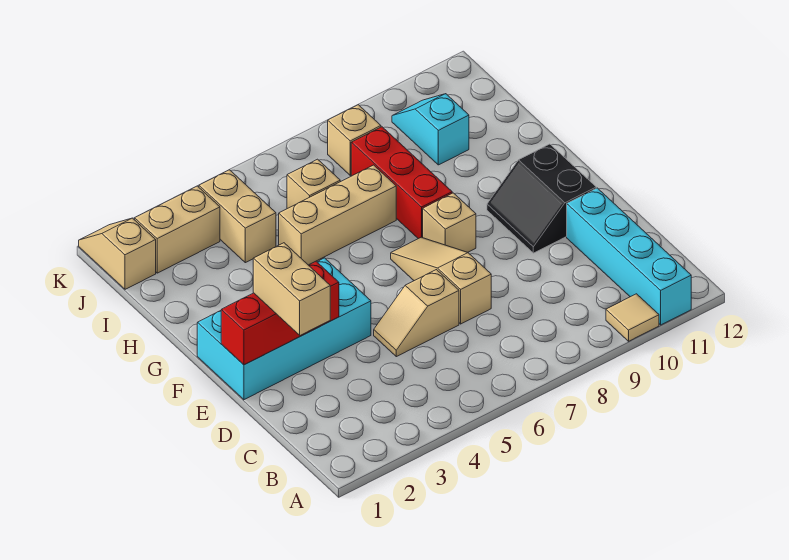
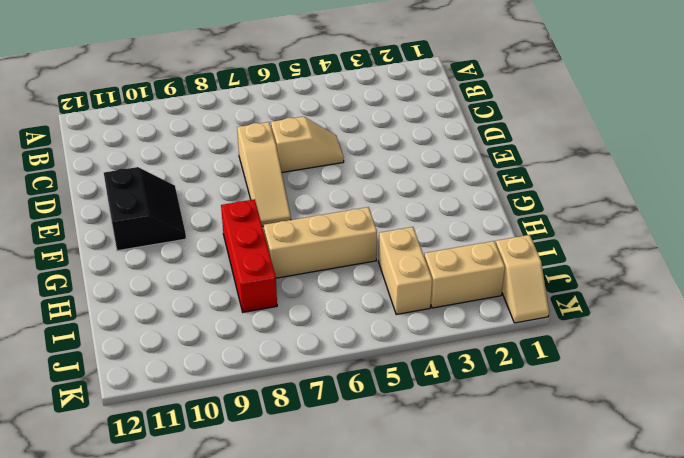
none -> tan 1x1 tile [606,294,659,341]
none -> cyan 1x4 brick [567,188,691,325]
none -> cyan 2x4 brick [197,258,371,400]

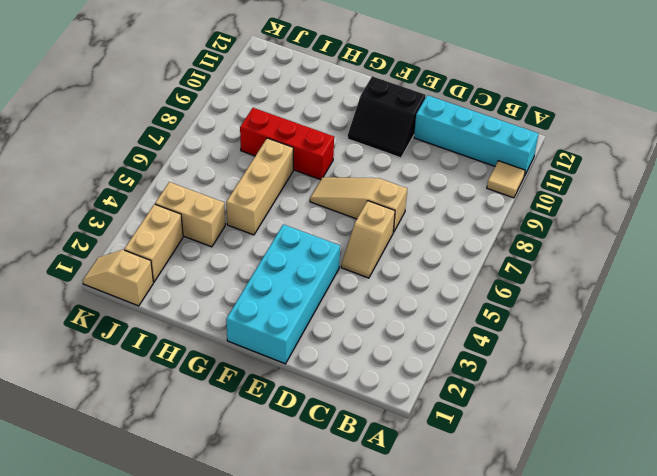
none -> tan 1x1 brick [423,193,476,252]
none -> tan 1x1 brick [287,159,340,209]
none -> cyan 1x2 slope [392,94,469,165]

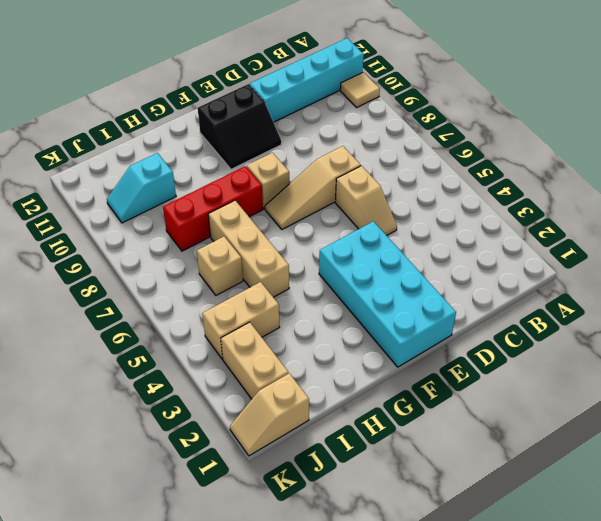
none -> tan 1x1 brick [328,105,381,175]
none -> red 1x3 brick [221,261,339,365]
none -> tan 1x2 brick [253,243,330,335]

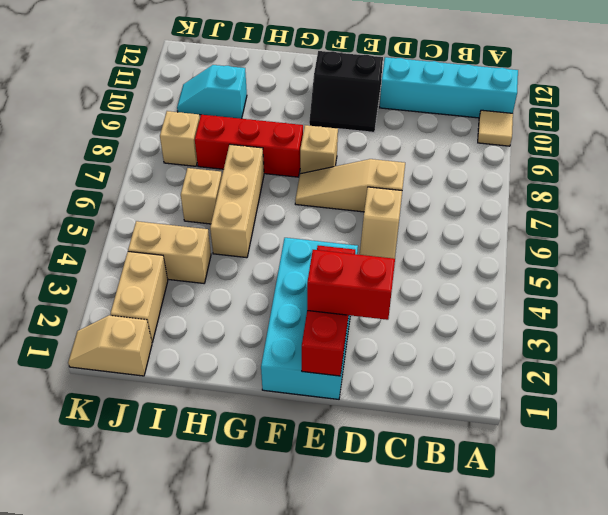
red 1x2 brick [307,250,395,320] -> tan 1x2 brick [253,243,330,335]

